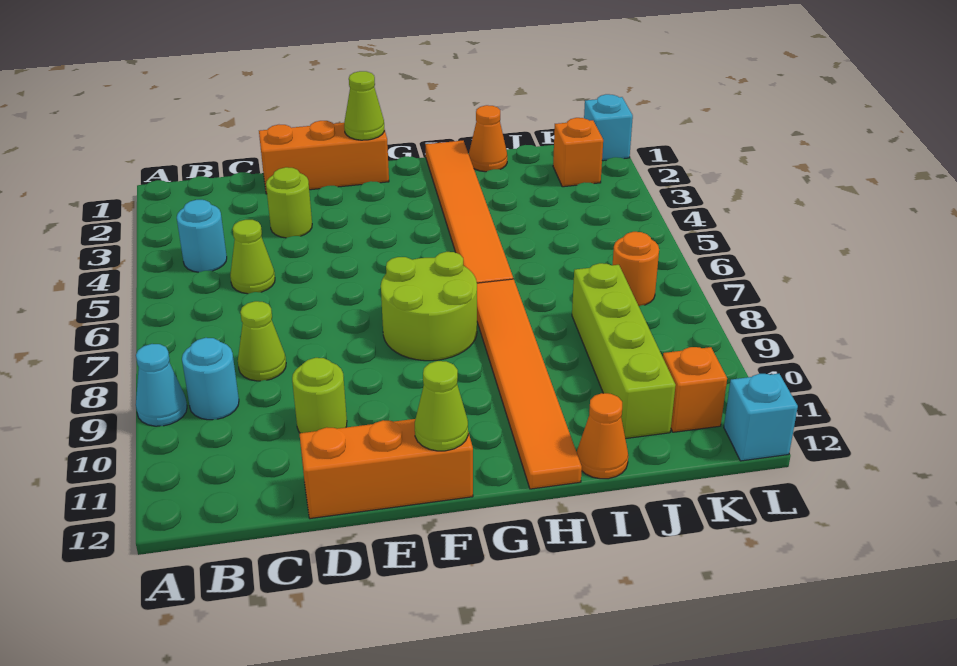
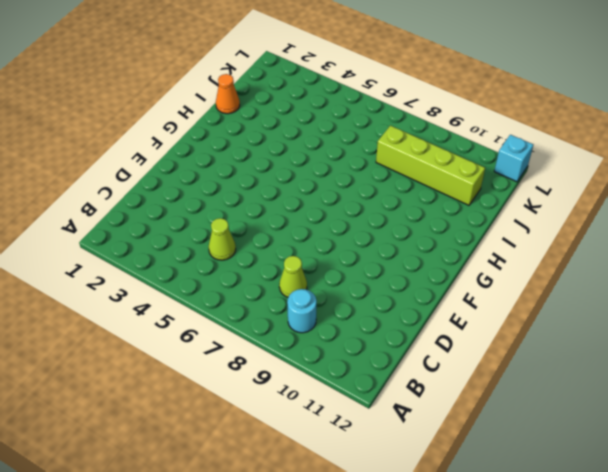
none -> cyan 1x1 cone [136,344,187,426]
none -> cyan 1x1 round brick [177,200,227,272]
none -> orange 1x3 brick [259,121,389,194]

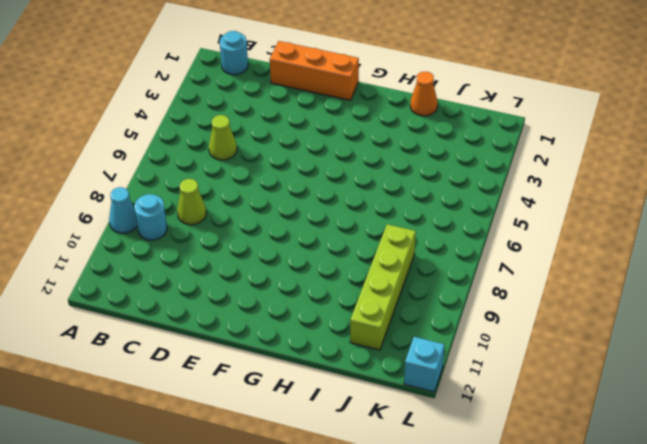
cyan 1x1 round brick [220,31,248,75] -> cyan 1x1 round brick moved to [177,200,227,272]
none -> lime 1x1 round brick [266,167,312,238]
none -> lime 1x1 round brick [292,358,347,433]
none -> orange 1x3 brick [300,419,473,519]

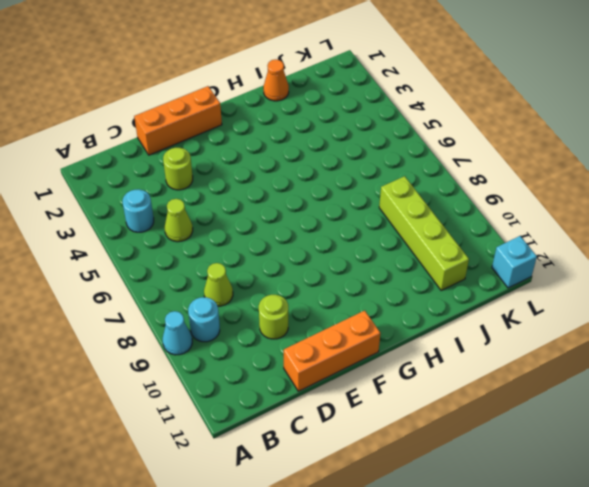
none -> lime 2x2 round brick [381,252,477,361]
none -> orange 1x6 tile [425,141,513,283]
none -> orange 1x6 tile [477,279,582,489]

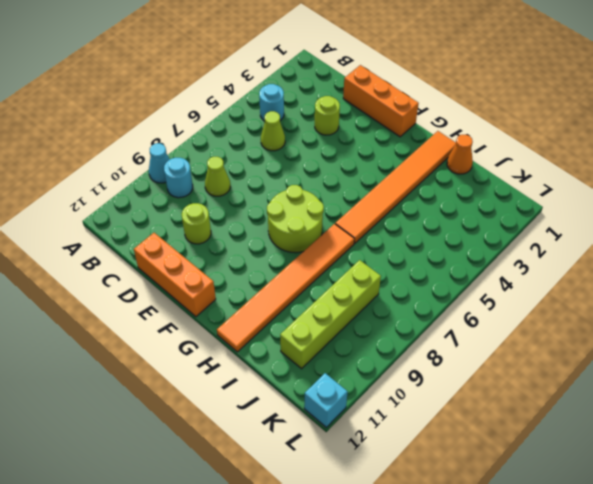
none -> orange 1x1 cone [577,393,628,479]
none -> orange 1x1 brick [553,118,603,187]
none -> orange 1x1 round brick [613,232,659,306]

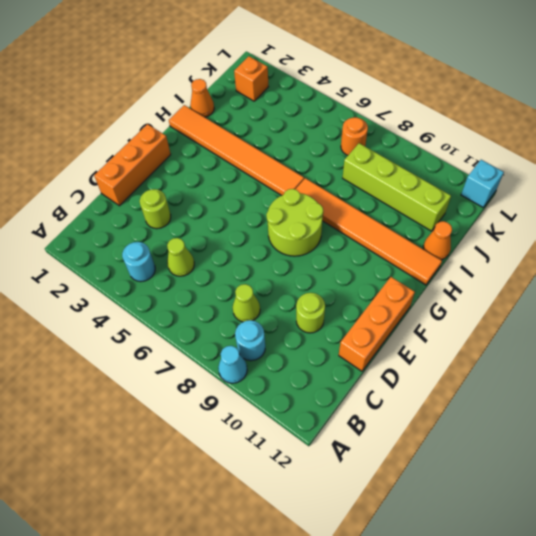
none -> orange 1x1 brick [663,347,727,432]
none -> cyan 1x1 brick [584,94,633,161]
none -> lime 1x1 cone [344,71,384,140]

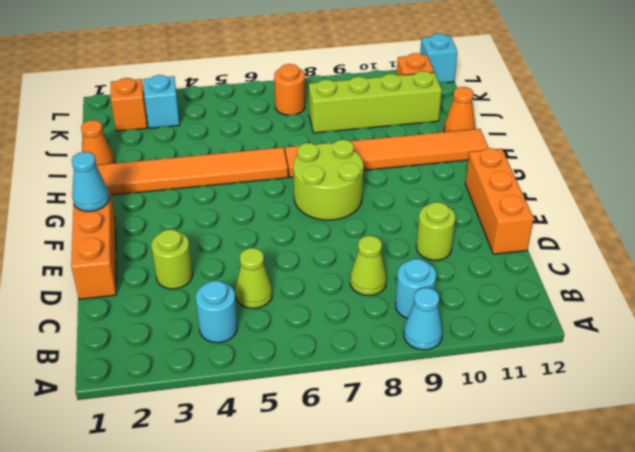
cyan 1x1 cone [72,152,109,211] -> lime 1x1 cone [344,71,384,140]
cyan 1x1 brick [143,75,180,128] -> cyan 1x1 brick moved to [584,94,633,161]
none -> lime 1x1 cone [415,361,468,451]

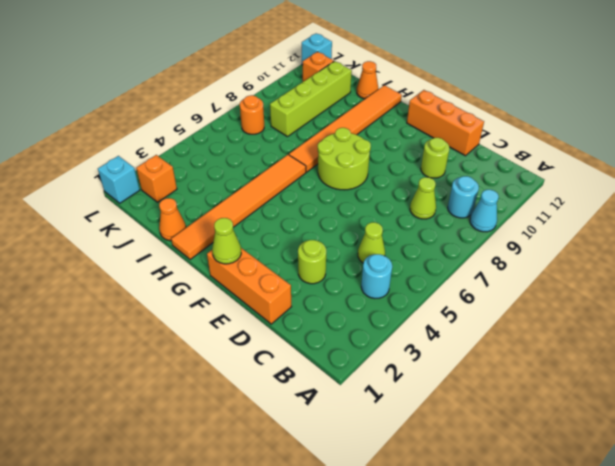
none -> lime 1x1 cone [415,361,468,451]

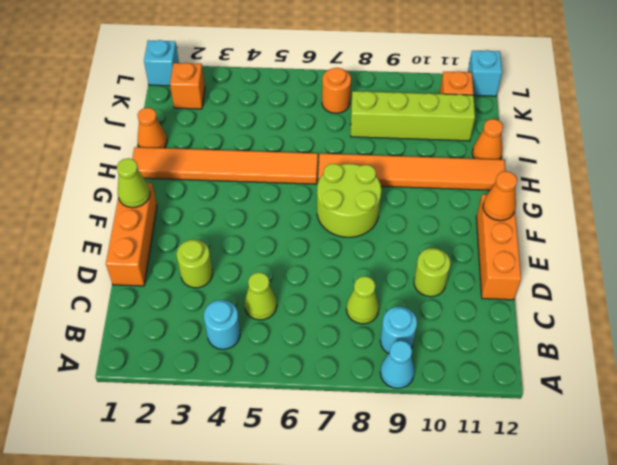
orange 1x1 cone [483,171,517,221] -> lime 1x1 cone [415,361,468,451]

